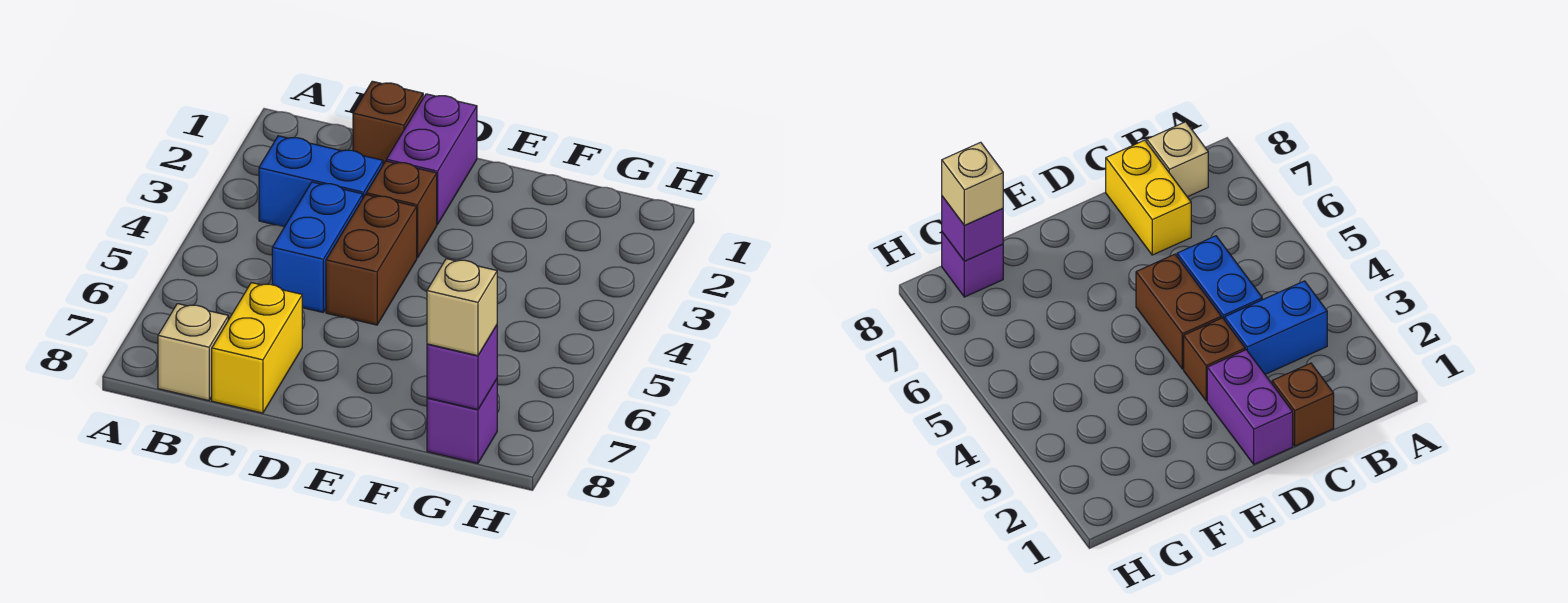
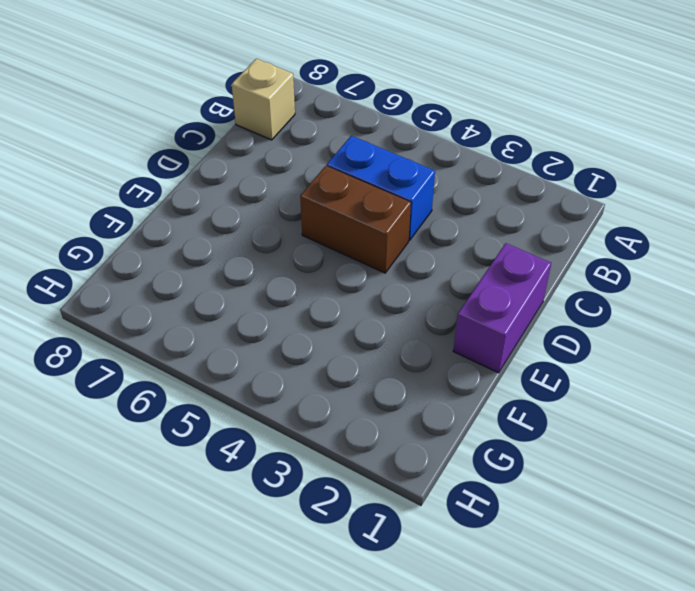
purple 1x2 brick [453,243,551,373] -> purple 1x2 brick turned to [387,94,477,224]
none -> blue 1x2 brick [259,136,383,227]
none -> brown 1x1 brick [353,81,423,164]

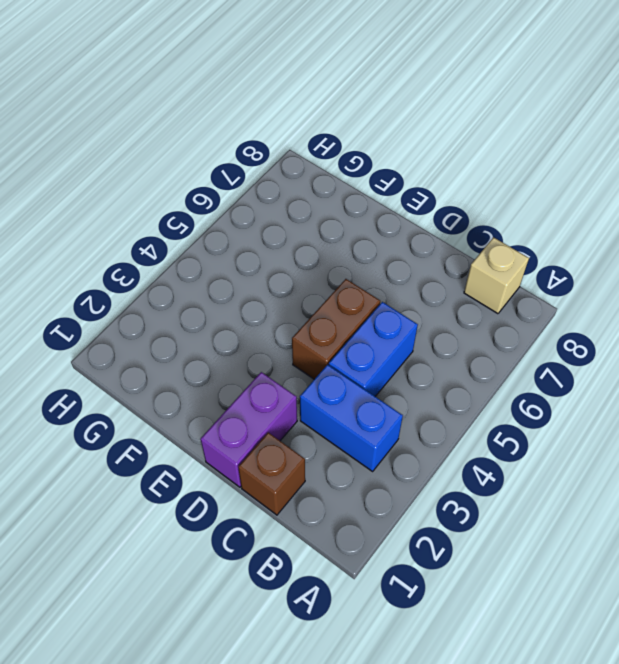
none -> yellow 1x2 brick [212,283,302,413]
none -> brown 1x1 brick [366,161,437,258]

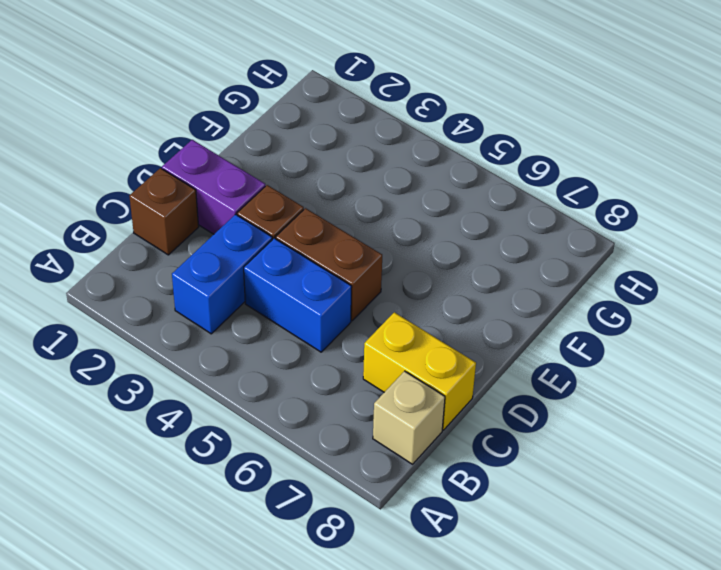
none -> purple 1x1 brick [427,379,497,463]
none -> purple 1x1 brick [427,325,497,410]

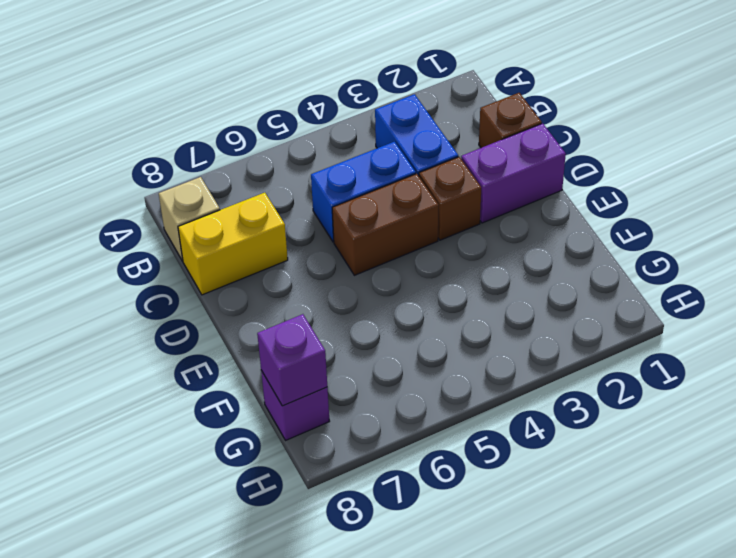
none -> tan 1x1 brick [427,259,497,356]

